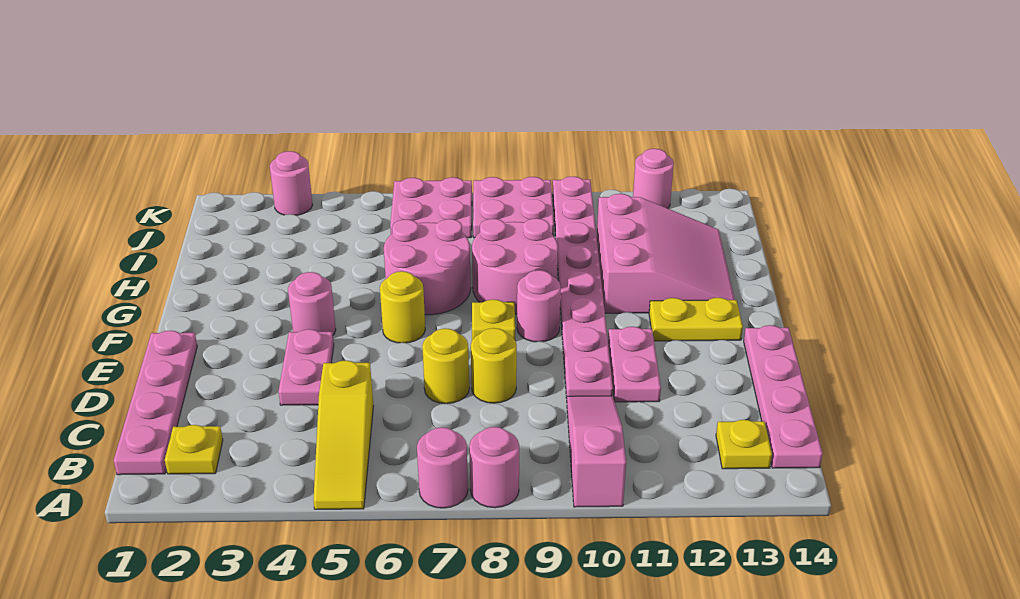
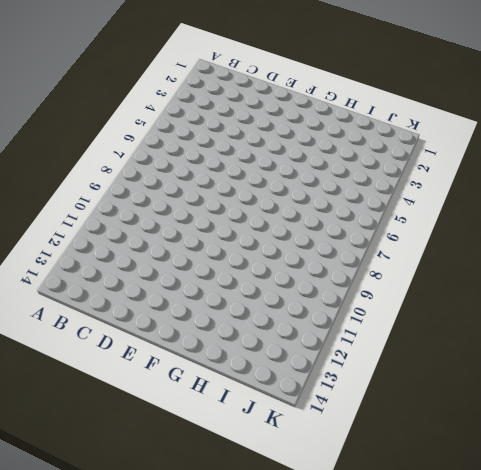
none -> yellow 1x3 slope [314,360,373,509]
none -> pink 1x1 round brick [417,427,468,508]
none -> pink 1x1 round brick [469,427,519,508]

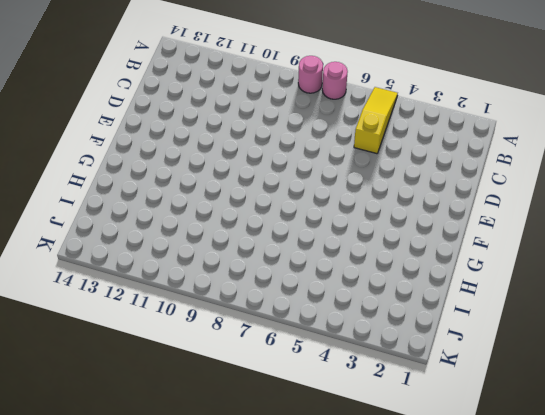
none -> pink 1x3 slope [567,396,626,507]
none -> pink 1x4 plate [114,331,197,475]
none -> yellow 1x1 plate [165,425,223,474]

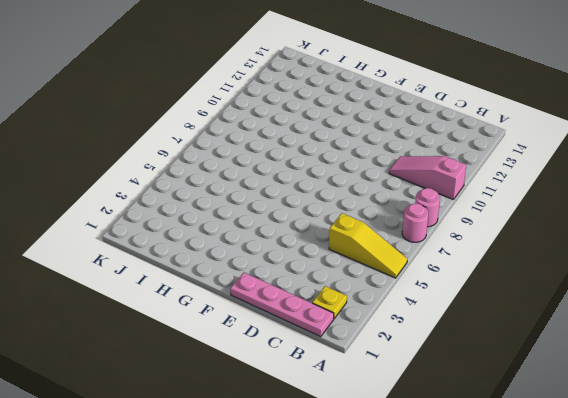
none -> yellow 1x1 plate [716,420,772,469]
none -> pink 1x4 plate [744,325,823,468]
none -> pink 1x2 plate [279,329,334,405]

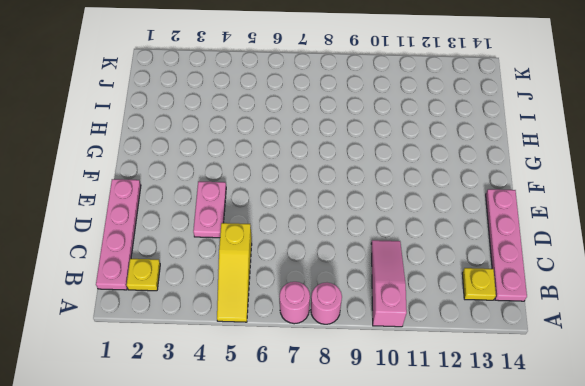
none -> yellow 1x1 round brick [422,328,469,404]
none -> yellow 1x1 round brick [471,328,517,403]
none -> pink 1x8 plate [553,176,613,399]

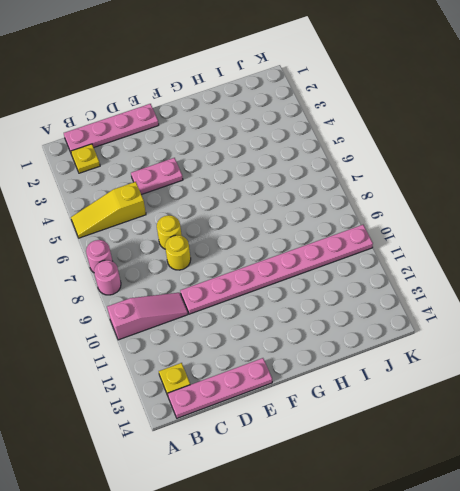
none -> pink 1x2 plate [608,327,661,402]
none -> pink 1x1 round brick [288,272,336,335]
none -> yellow 1x1 round brick [380,271,425,343]

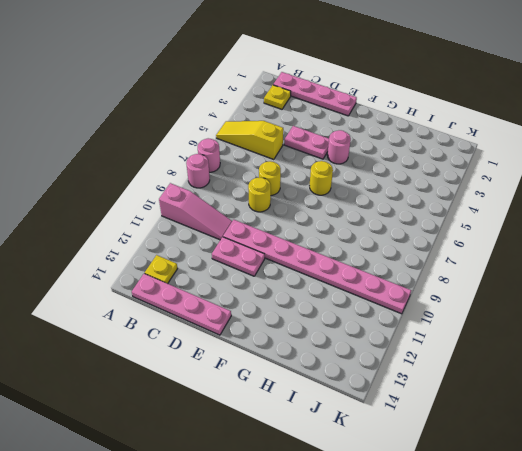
none -> yellow 1x1 plate [472,299,515,340]
none -> pink 1x1 round brick [517,270,561,342]
none -> yellow 1x2 plate [649,298,743,341]

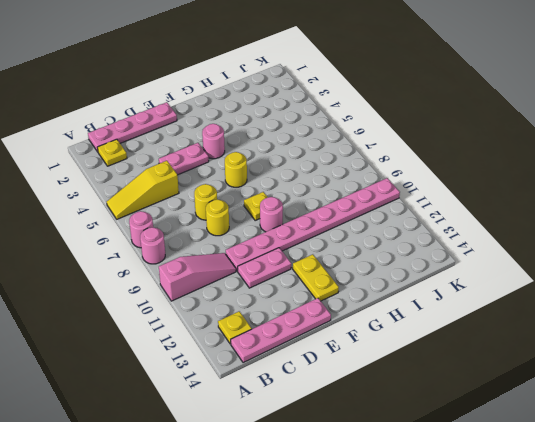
none -> pink 2x2 round brick [384,219,471,315]
none -> pink 2x2 round brick [472,218,558,314]
none -> pink 3x3 slope [597,194,735,313]

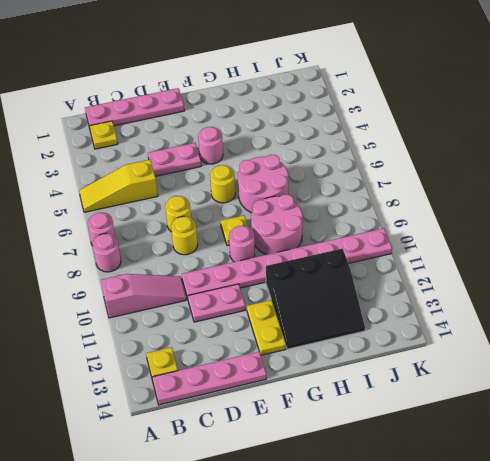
black 3x3 slope [266,249,365,349] -> pink 3x3 slope [597,194,735,313]
none -> pink 2x2 plate [390,177,472,238]
none -> pink 2x2 plate [473,177,554,238]
none -> pink 1x1 round brick [270,151,313,215]

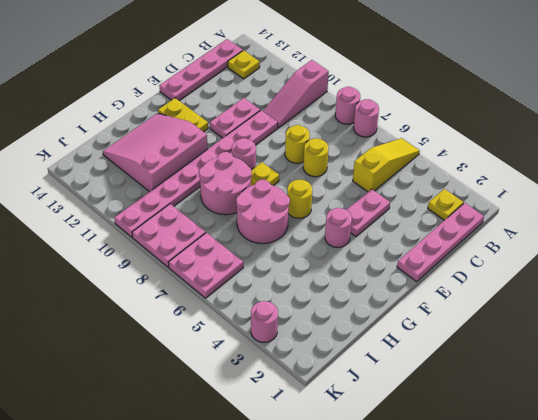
none -> pink 1x1 round brick [633,149,674,208]

